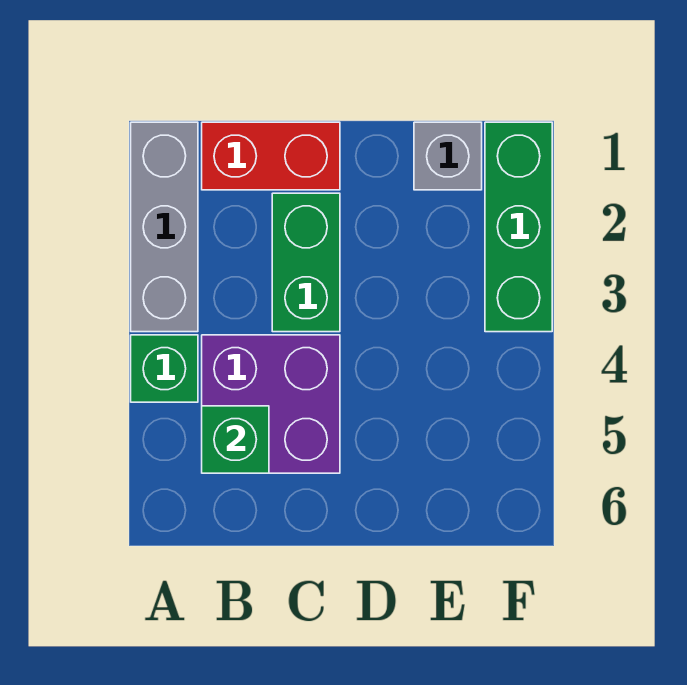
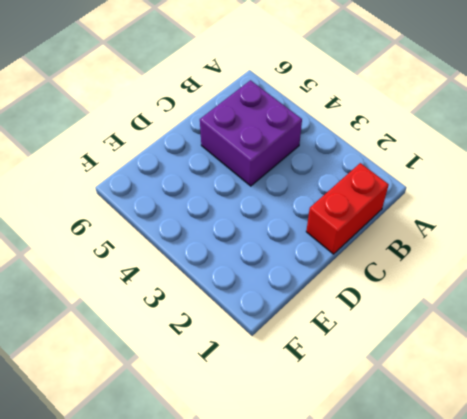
none -> grey 1x3 brick [131,122,198,332]
none -> green 1x1 brick [131,335,198,402]

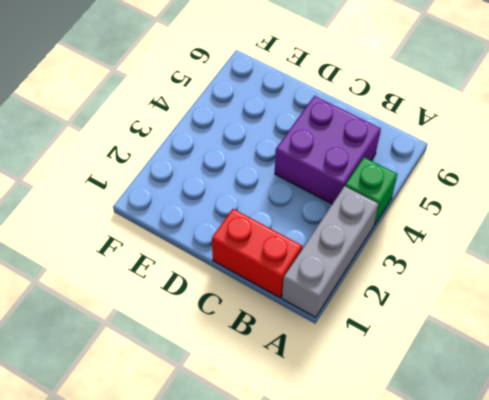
none -> green 1x2 brick [272,193,340,332]
none -> grey 1x1 brick [414,122,482,190]

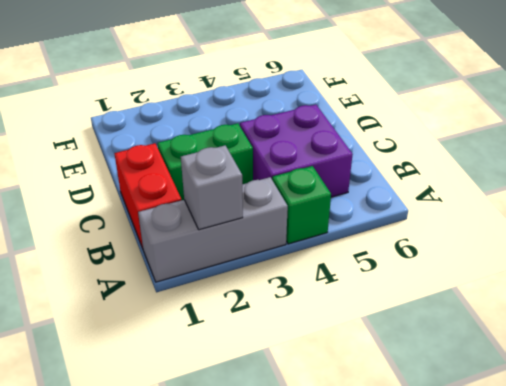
grey 1x1 brick [181,145,243,230] -> grey 1x1 brick moved to [414,122,482,190]
none -> green 1x3 brick [485,122,552,332]
none -> green 1x1 brick [202,406,269,473]

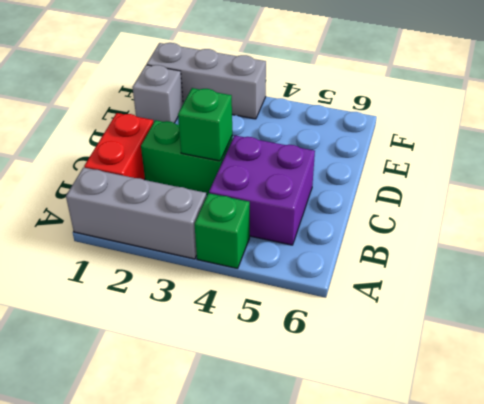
green 1x1 brick [178,88,232,161] -> green 1x1 brick moved to [202,406,269,473]
grey 1x3 brick [147,43,266,119] -> green 1x3 brick [485,122,552,332]

